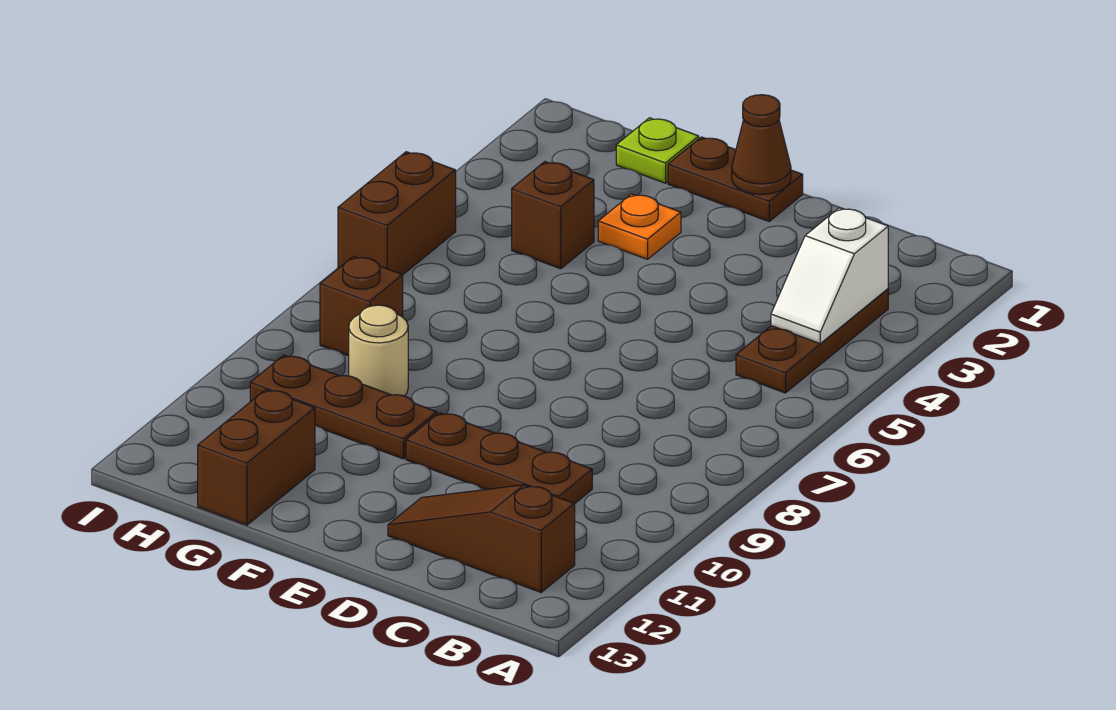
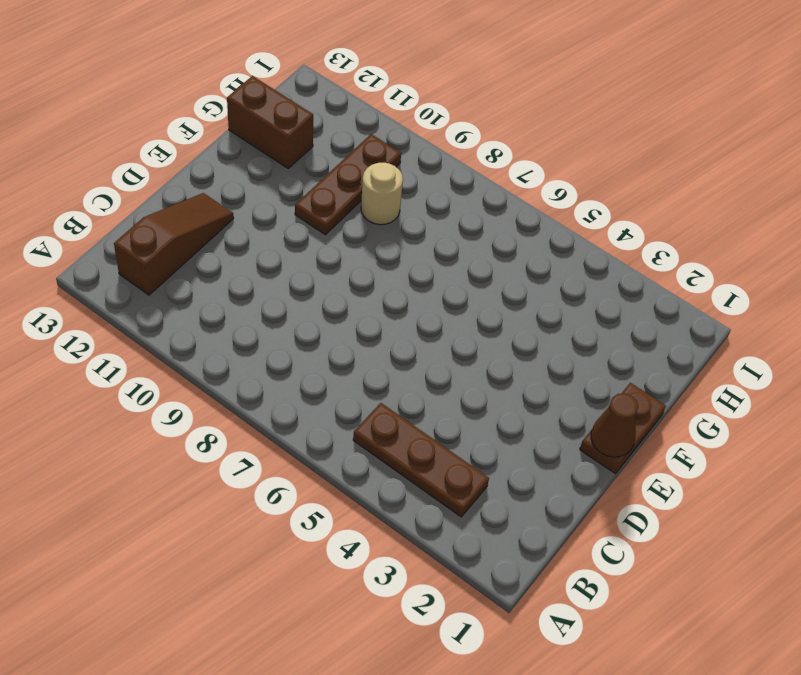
none -> brown 1x3 plate [406,413,592,504]
none -> orange 1x1 plate [598,194,681,259]
none -> lime 1x1 plate [616,118,699,183]

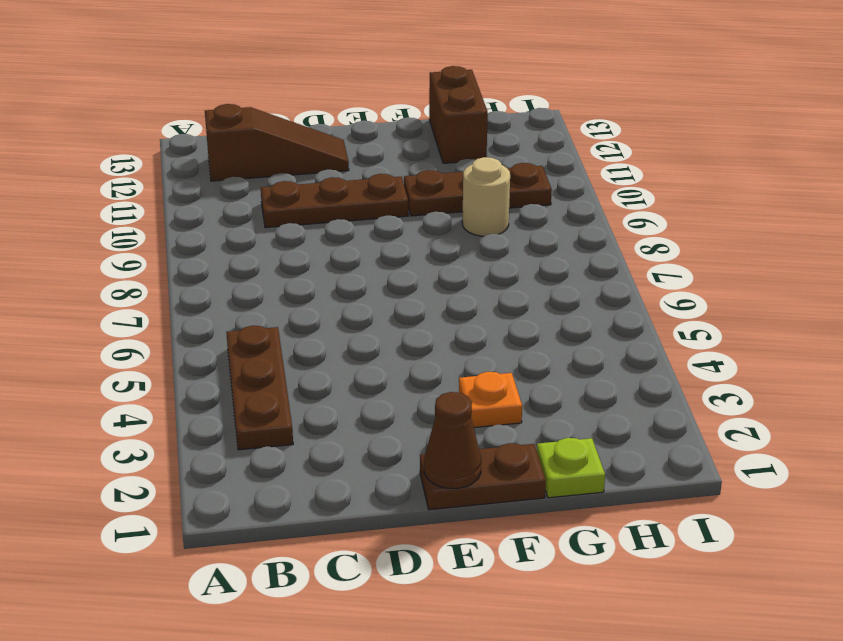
none -> brown 1x1 brick [512,162,594,269]
none -> brown 1x1 brick [320,256,403,356]
none -> brown 1x2 brick [338,152,456,275]

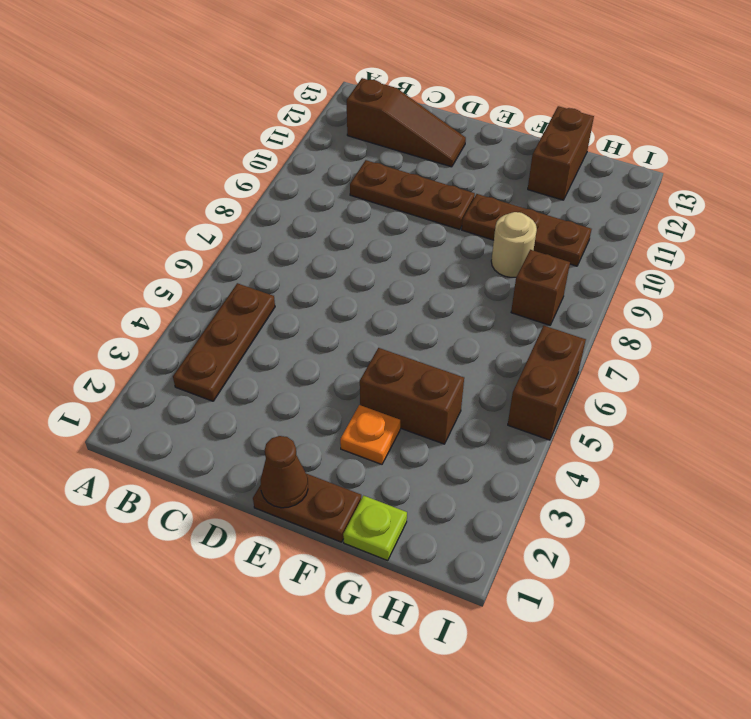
brown 1x2 brick [360,348,464,444] -> brown 1x1 brick [512,162,594,269]
none -> white 1x2 slope [771,208,888,343]

